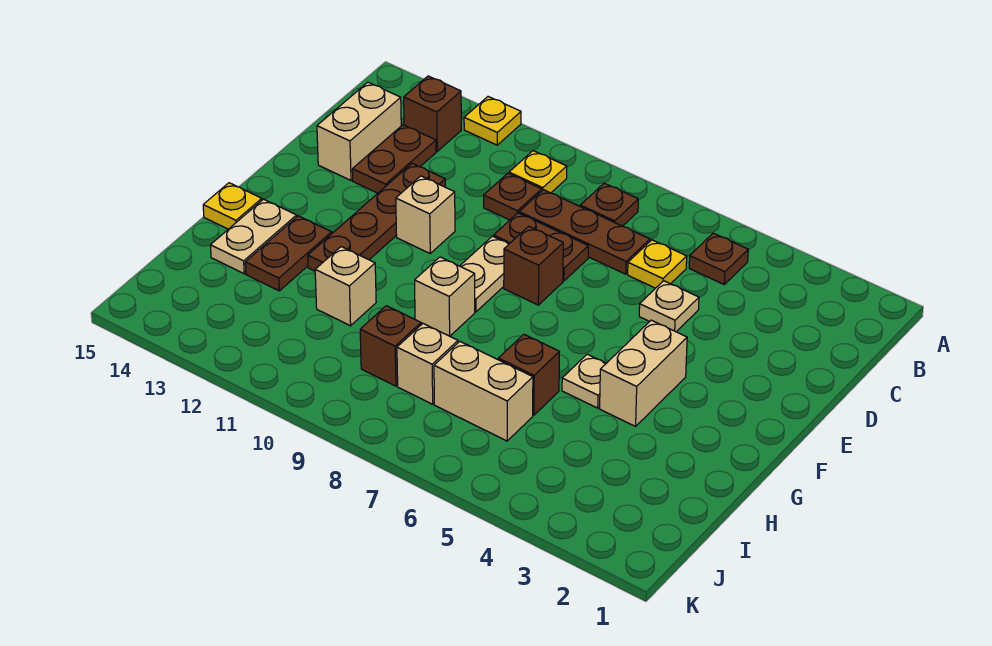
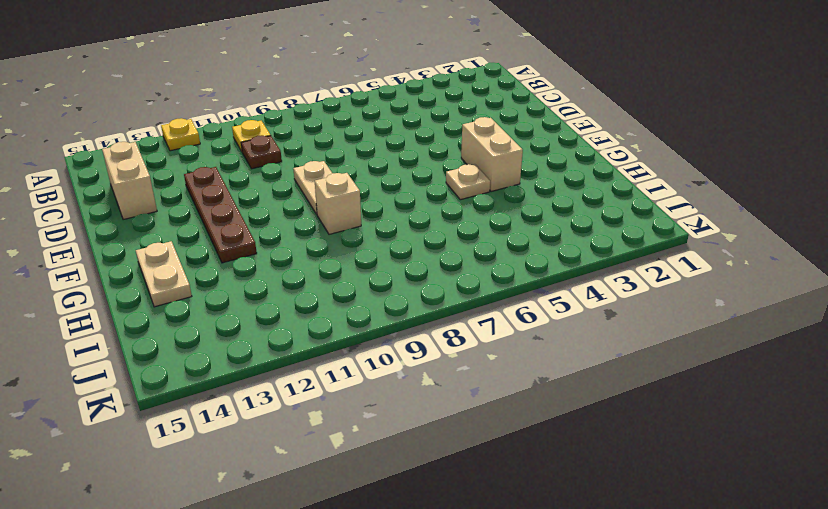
none -> brown 1x1 plate [689,233,748,284]
none -> brown 1x1 plate [580,183,638,226]
none -> brown 1x1 brick [404,76,461,151]

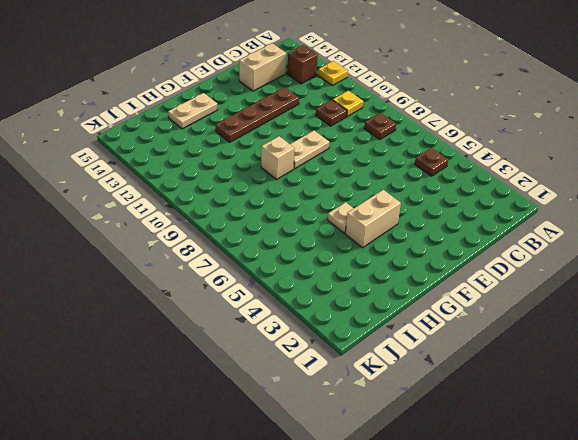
none -> yellow 1x1 plate [628,240,687,288]
none -> brown 1x3 plate [519,190,650,274]
none -> brown 1x2 plate [352,125,436,193]

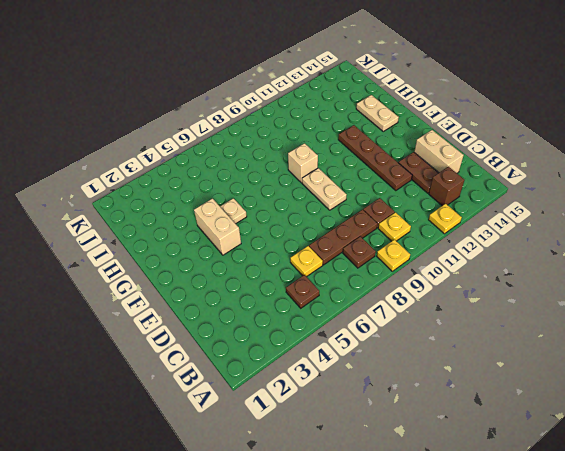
yellow 1x1 plate [377,239,410,271] -> yellow 1x1 plate moved to [203,183,262,229]
none -> tan 1x1 plate [639,281,699,332]
none -> brown 1x2 plate [494,213,588,281]
none -> brown 1x1 brick [504,226,563,305]

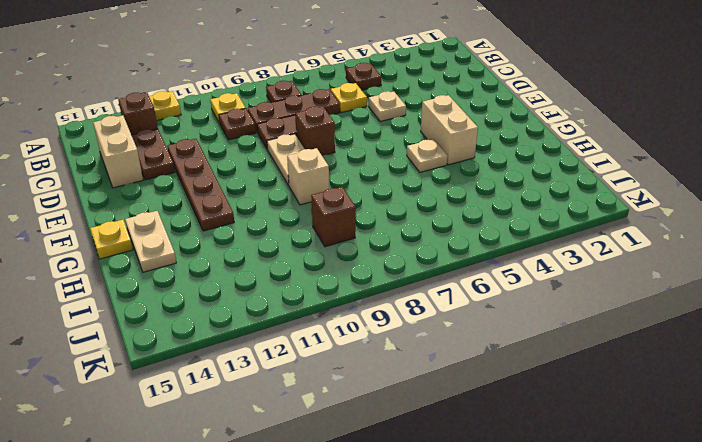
none -> tan 1x1 brick [396,176,455,253]
none -> brown 1x2 plate [245,216,332,291]
none -> brown 1x1 brick [498,334,559,415]

